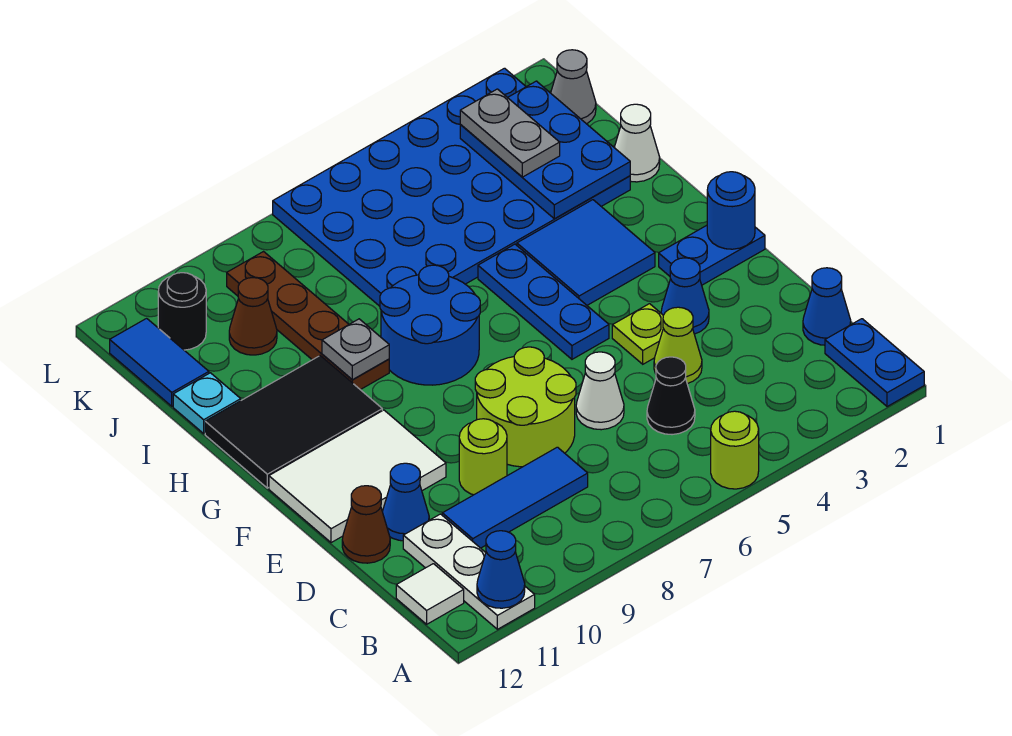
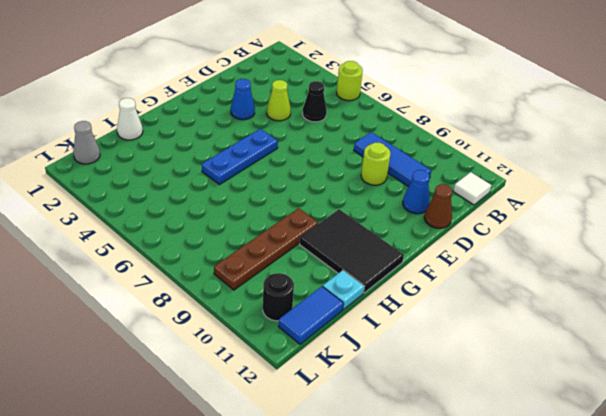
none -> blue 1x2 plate [825,319,924,407]
none -> white 1x3 plate [403,514,535,629]
none -> blue 1x1 cone [803,268,851,345]
none -> white 1x1 cone [576,352,624,430]

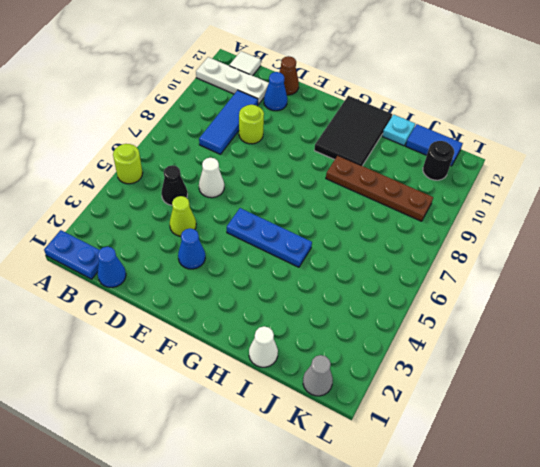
none -> lime 2x2 round brick [475,347,576,467]
none -> lime 1x1 plate [612,304,663,364]
none -> white 2x3 tile [269,410,446,543]
none -> blue 1x2 plate [659,225,765,285]

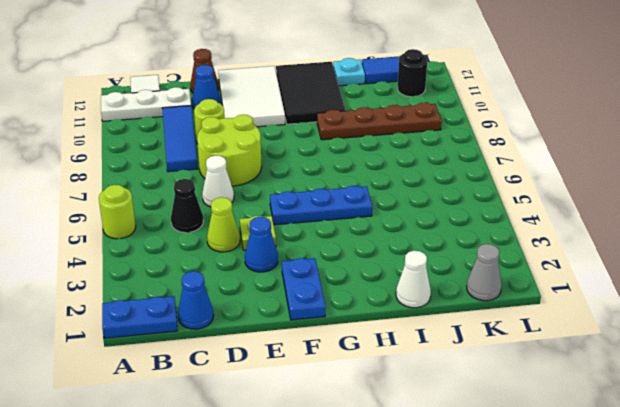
none -> blue 2x2 tile [517,200,655,305]
none -> blue 2x2 round brick [380,265,480,385]
none -> blue 4x6 plate [273,68,630,306]
none -> brown 1x1 cone [229,278,277,355]

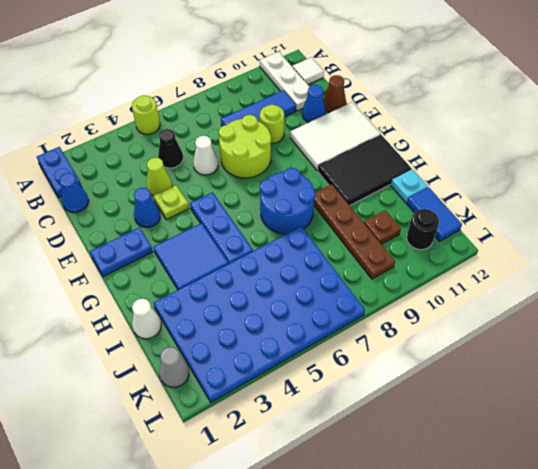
brown 1x1 plate [364,210,401,244] -> brown 1x1 cone [229,278,277,355]
none -> blue 1x1 cone [477,531,525,608]
none -> blue 1x1 round brick [707,172,755,249]
none -> grey 1x1 plate [322,319,389,380]
none -> blue 2x3 plate [460,81,630,219]

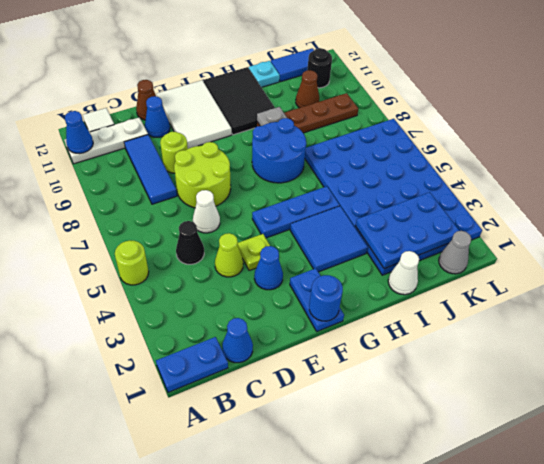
none -> grey 1x2 plate [460,89,560,177]

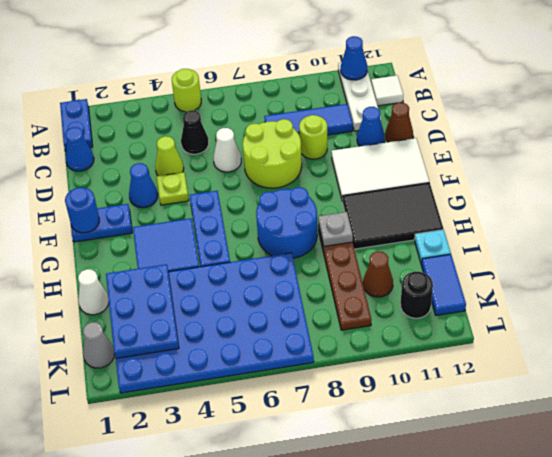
none -> grey 1x2 plate [460,89,560,177]

